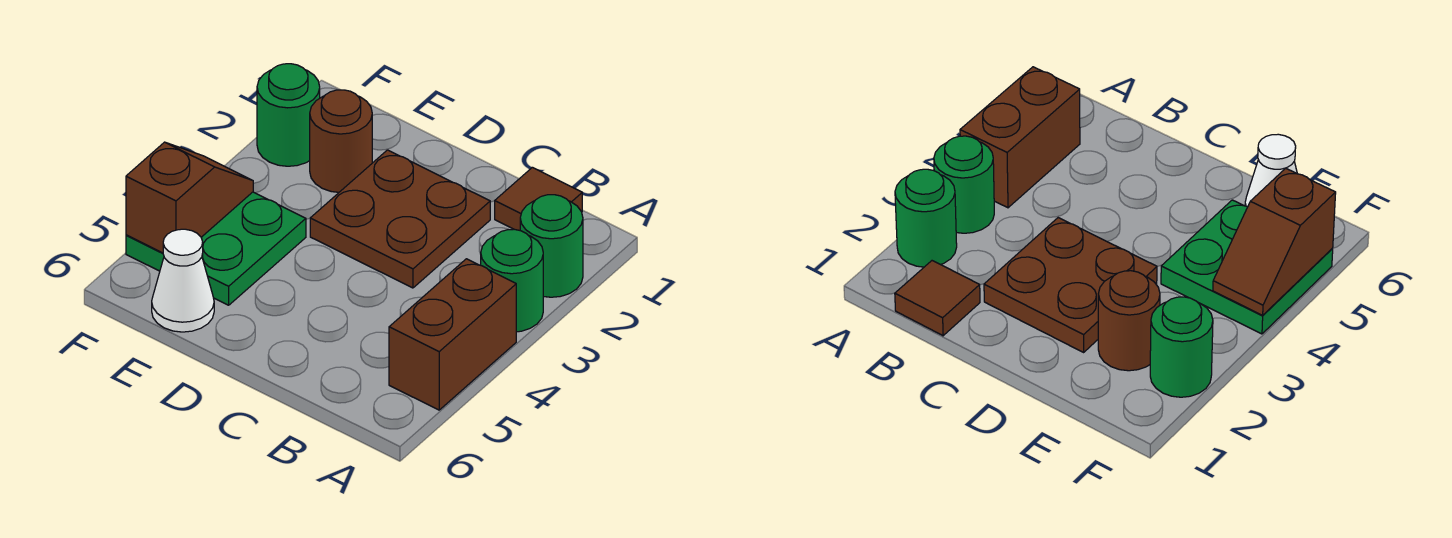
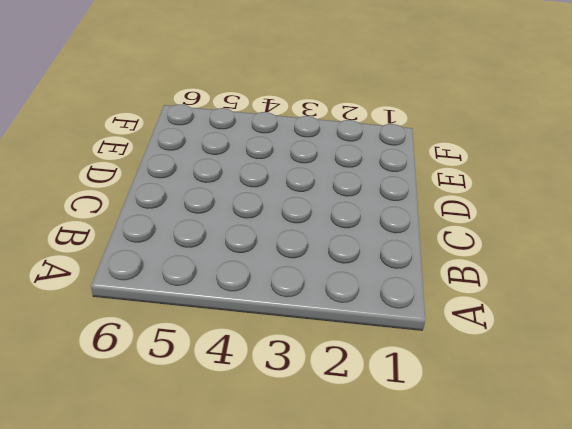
none -> green 1x1 round brick [520,195,583,297]
none -> green 1x1 round brick [481,229,543,332]

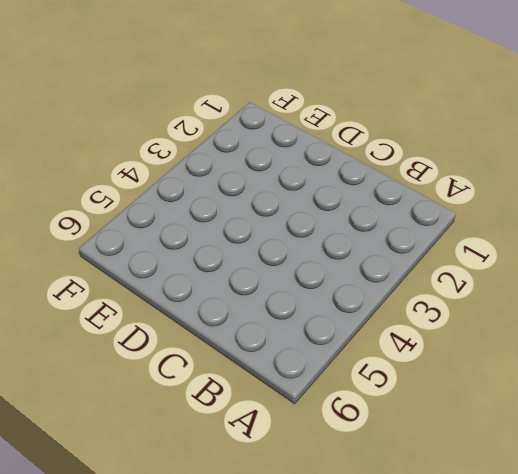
none -> green 1x1 round brick [520,195,583,297]
none -> green 1x1 round brick [481,229,543,332]

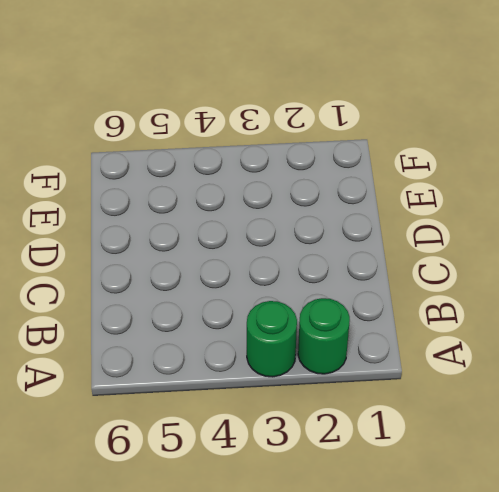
none -> brown 1x2 brick [389,259,516,410]
none -> brown 1x1 tile [495,167,582,230]

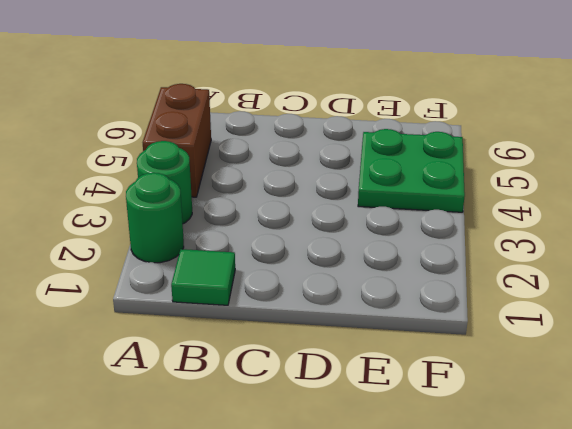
green 1x1 tile [171,249,235,305] -> brown 1x1 tile [495,167,582,230]
none -> brown 2x2 plate [310,150,490,288]
none -> brown 1x1 round brick [310,90,372,192]

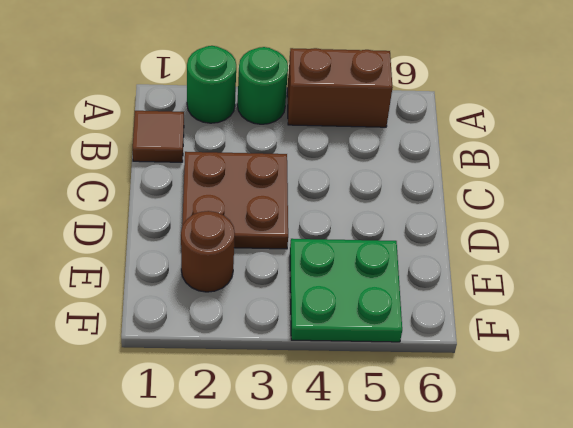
none -> white 1x1 cone [152,229,214,332]
none -> green 1x1 round brick [257,64,320,166]

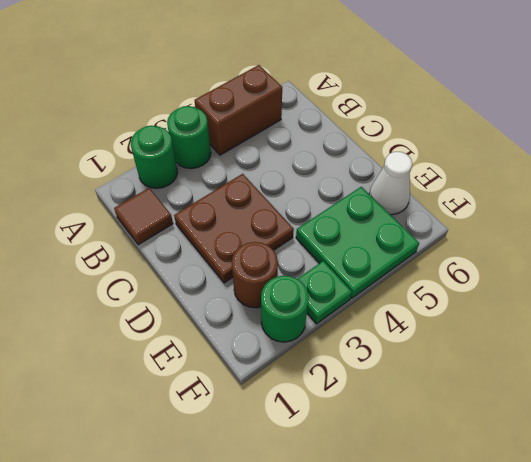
green 1x1 plate [298,261,352,324] -> none
none -> brown 1x2 slope [126,142,253,253]

